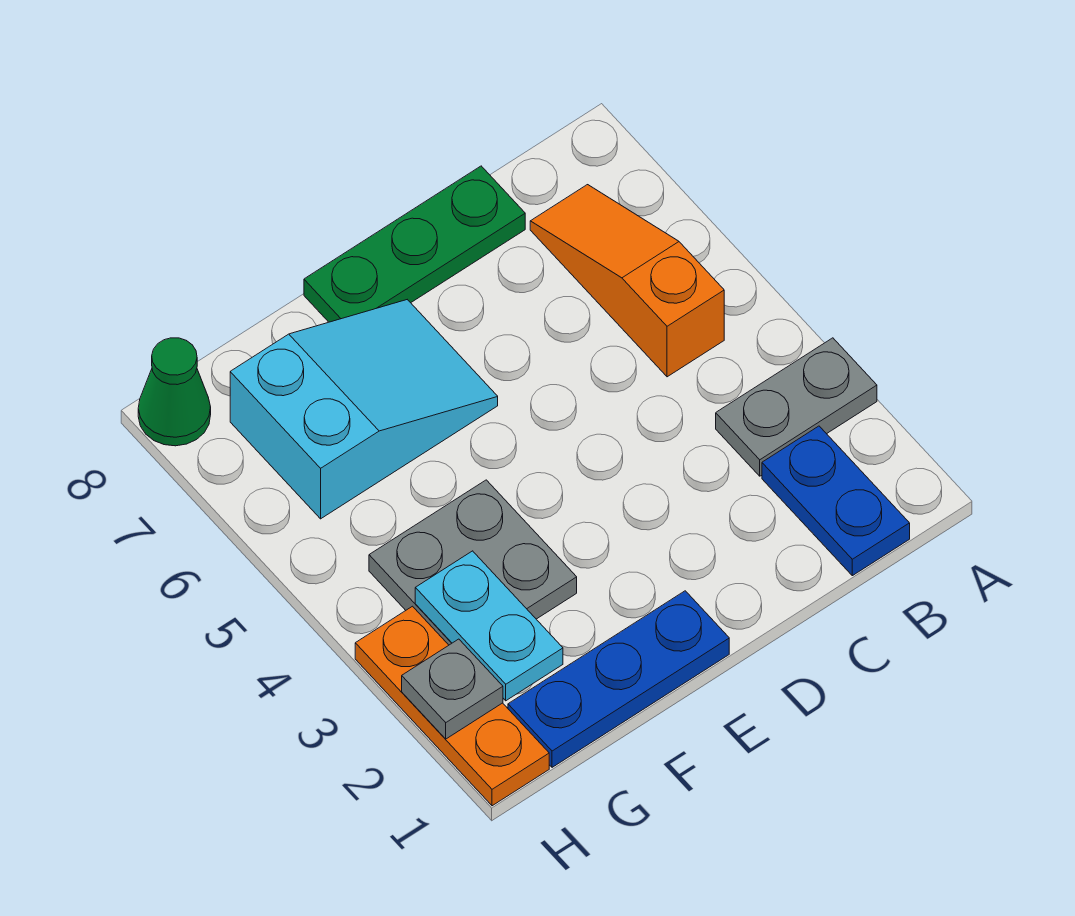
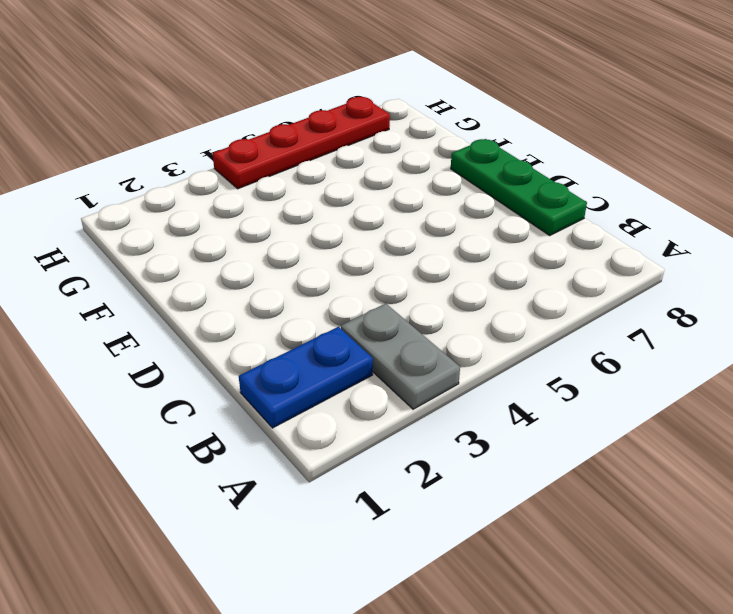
red 1x4 plate [212,97,390,189] -> none
none -> orange 1x3 slope [530,185,724,377]
none -> blue 1x3 plate [508,591,729,767]

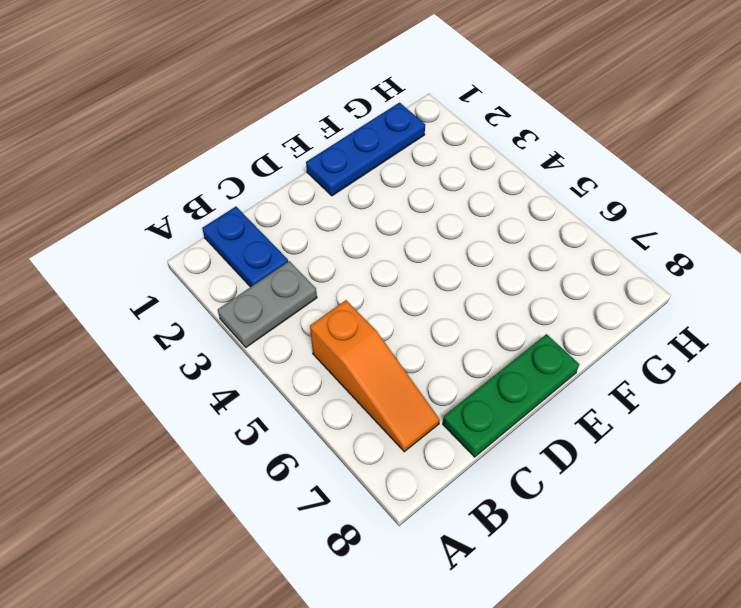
none -> cyan 2x3 slope [230,300,498,519]
none -> grey 2x2 plate [369,480,577,645]

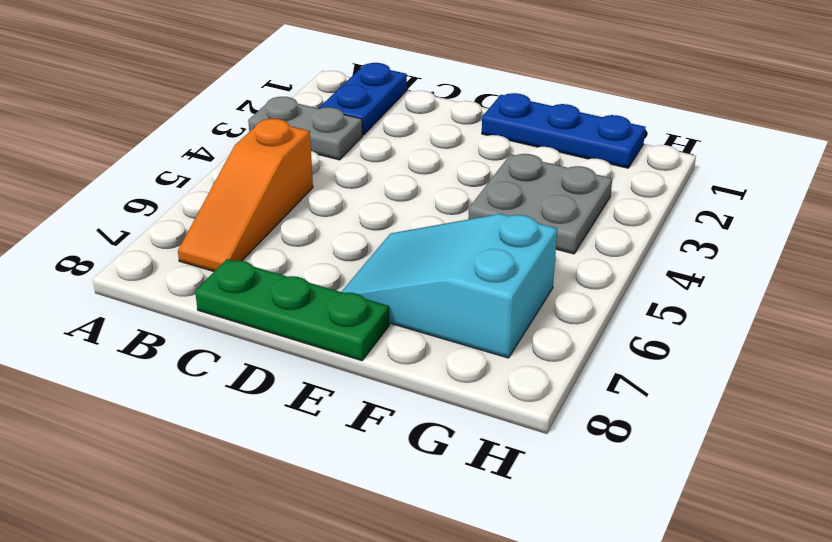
none -> orange 1x3 plate [355,606,549,806]
none -> green 1x1 cone [138,338,211,446]

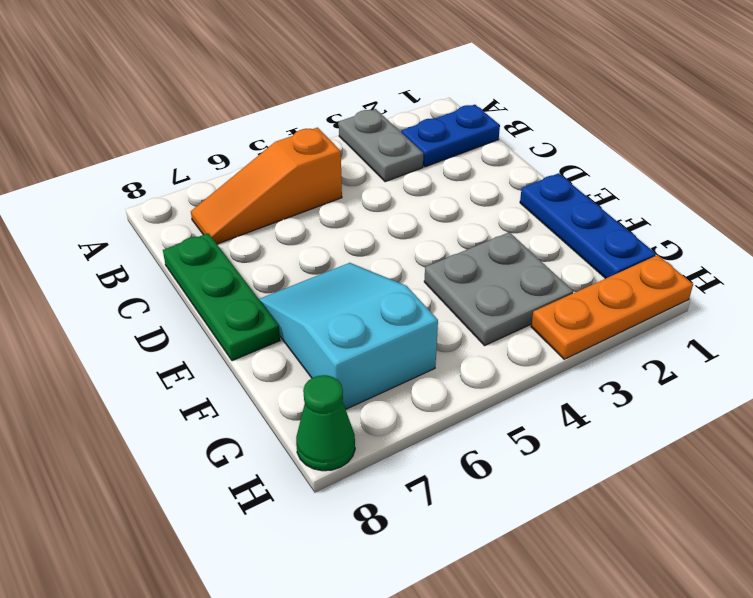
none -> cyan 1x2 plate [415,551,563,701]
none -> grey 1x1 plate [402,639,503,739]

